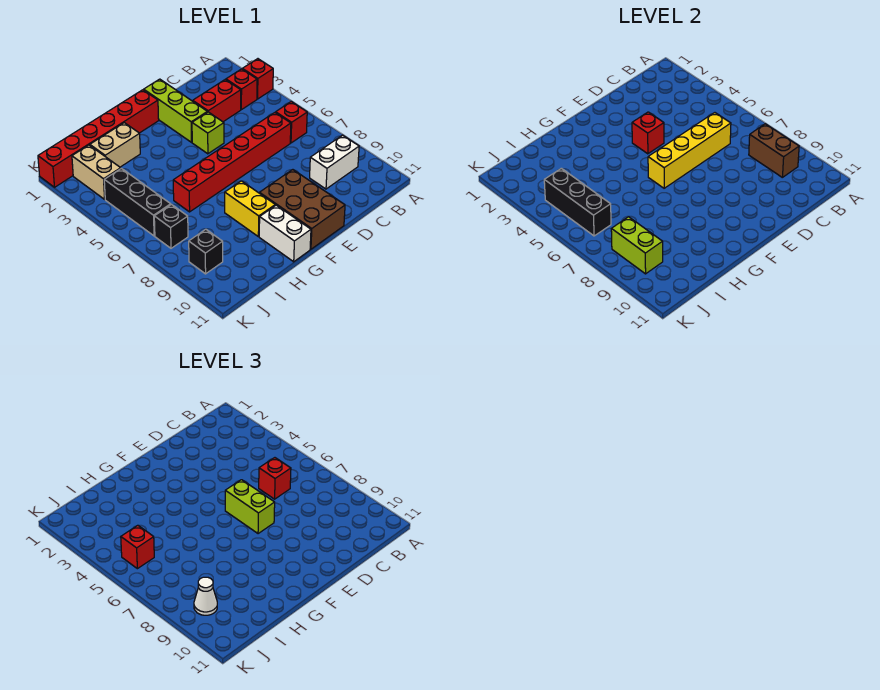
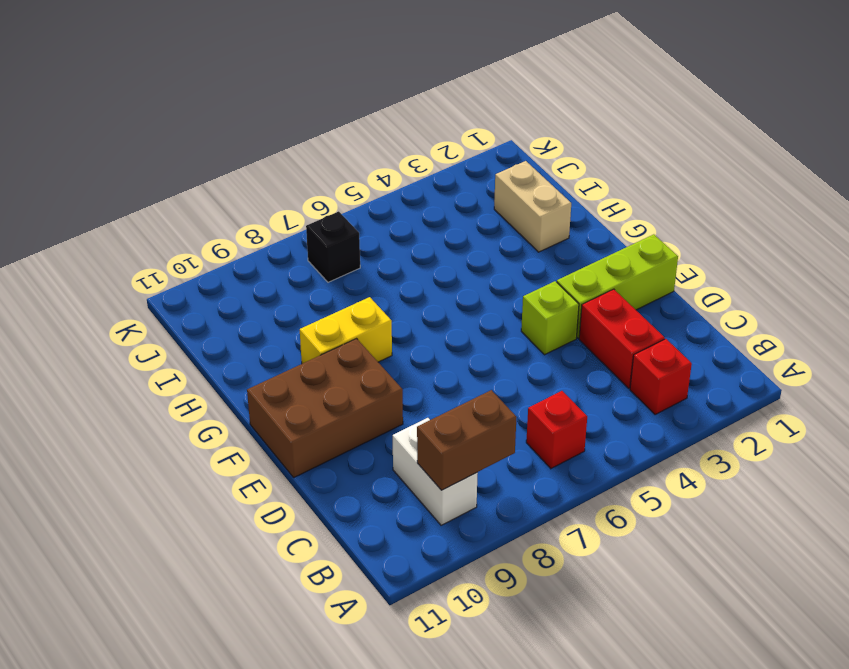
none -> red 1x1 brick [242,59,273,99]
none -> red 1x6 brick [173,113,291,212]
none -> red 1x6 brick [38,90,159,187]

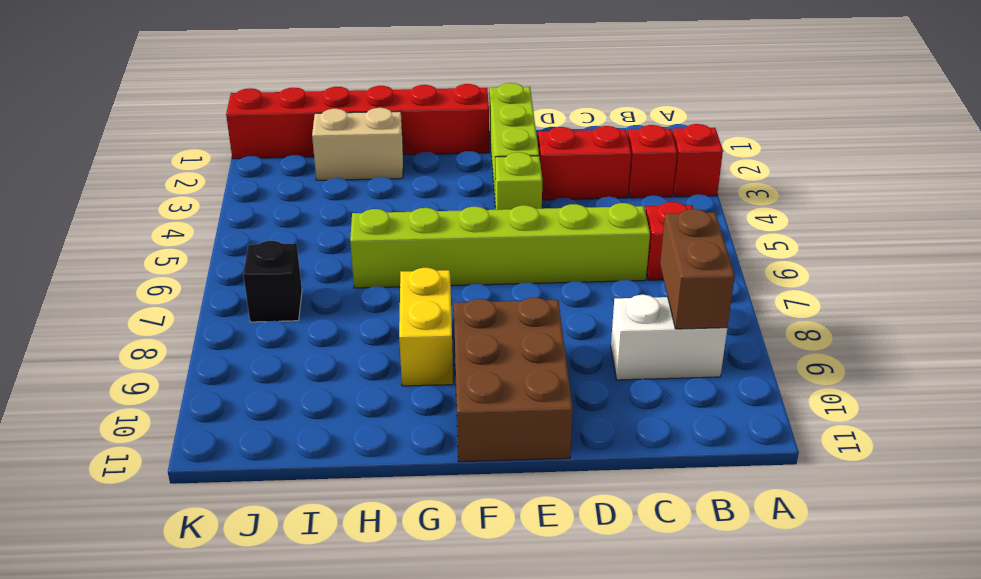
lime 1x6 brick [350,203,650,288] -> red 1x6 brick [173,113,291,212]
none -> white 1x2 brick [259,205,311,262]
none -> tan 1x2 brick [72,145,121,199]
none -> black 1x3 brick [104,168,171,236]

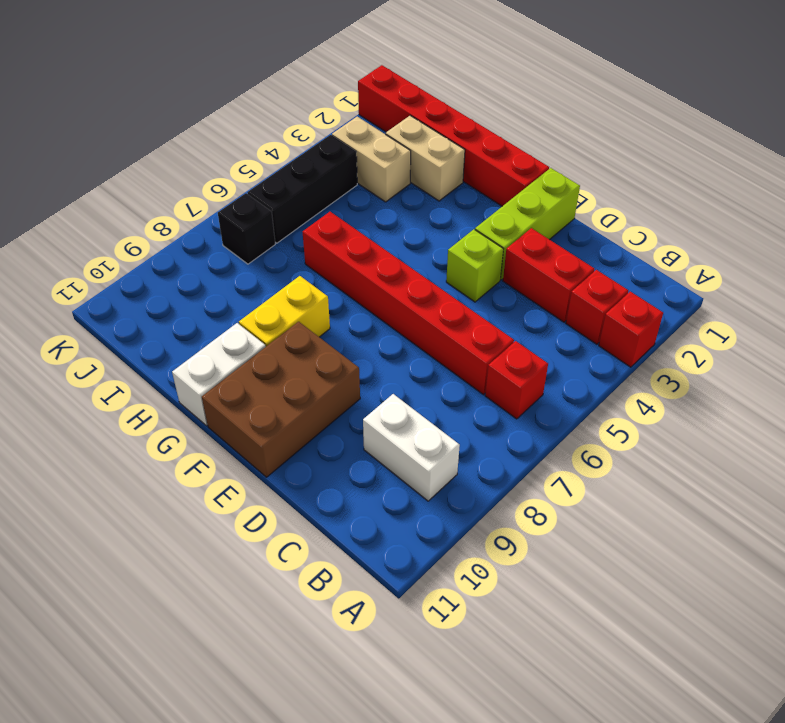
tan 1x2 brick [332,117,411,202] -> tan 1x2 brick turned to [72,145,121,199]
none -> black 1x1 brick [189,229,223,274]
none -> brown 1x2 brick [749,124,799,177]
none -> yellow 1x4 brick [648,113,731,188]

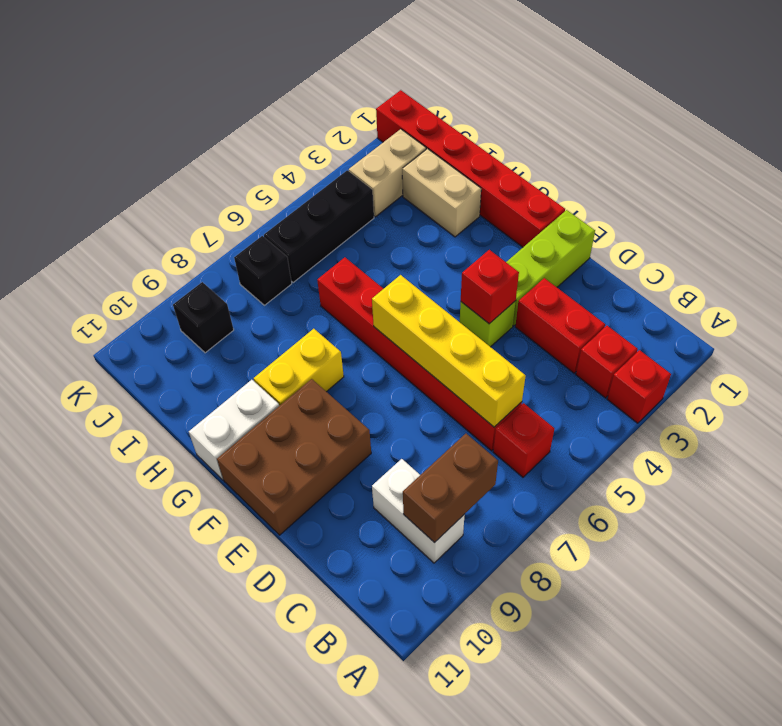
none -> black 1x3 brick [544,168,611,236]
none -> lime 1x2 brick [611,217,663,274]
none -> red 1x1 brick [259,458,291,499]

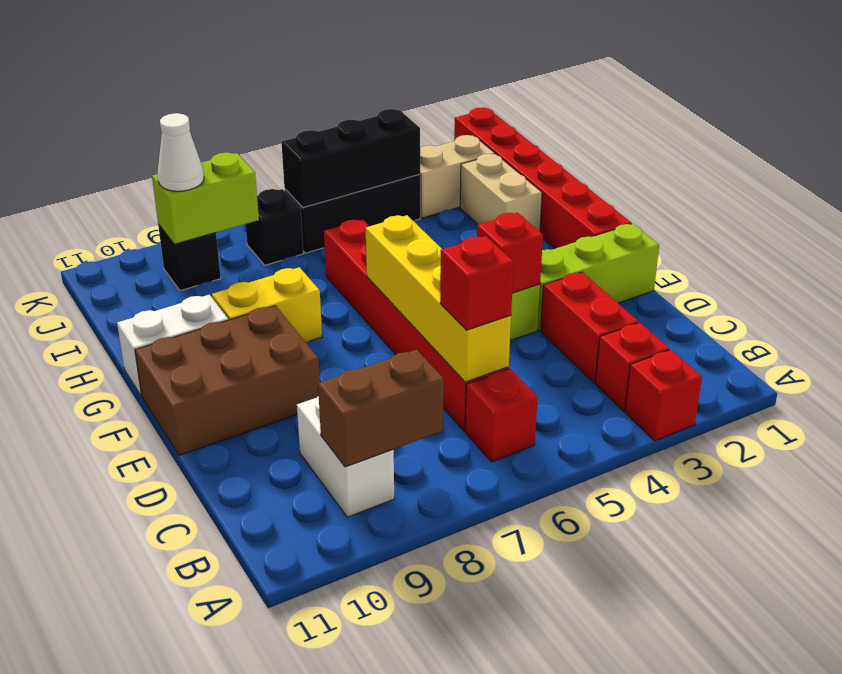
none -> lime 1x2 brick [225,480,275,534]
none -> red 1x1 brick [121,525,154,569]

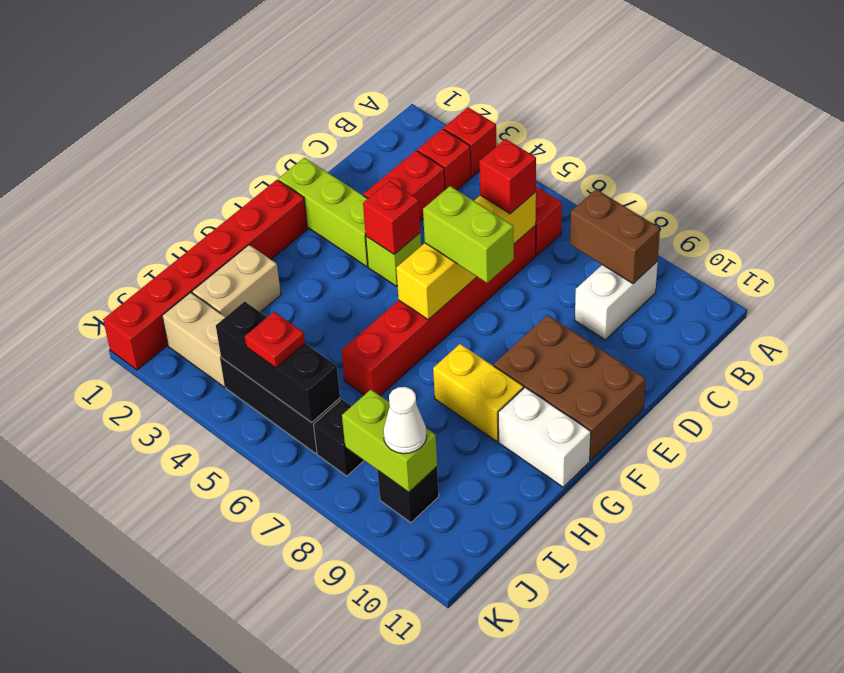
red 1x1 plate [245,312,305,368] -> red 1x1 brick [121,525,154,569]

